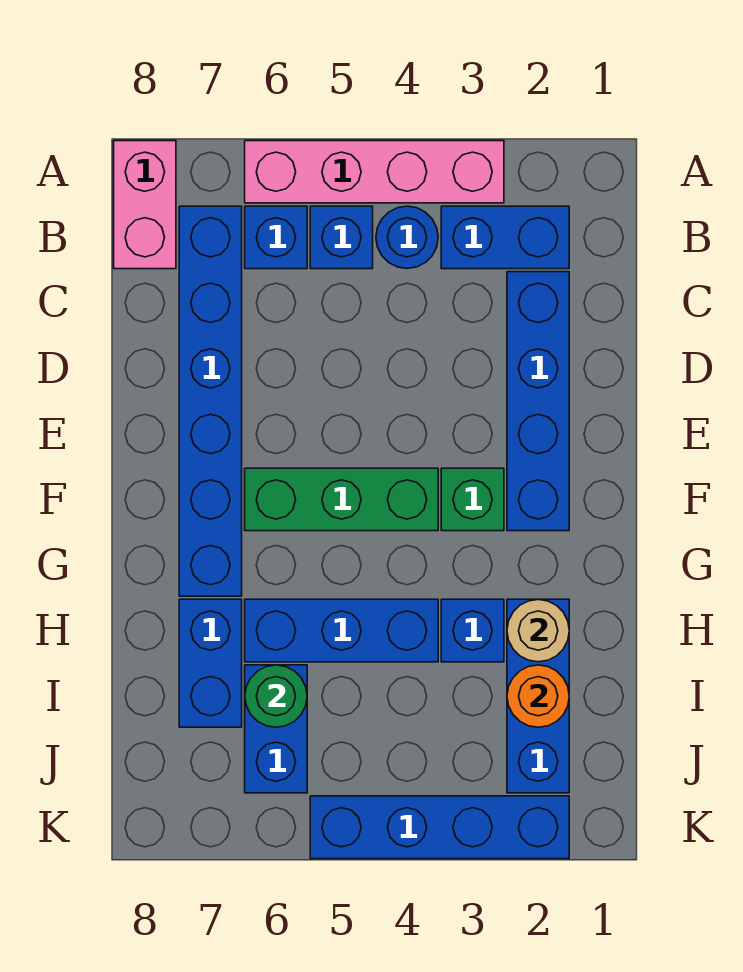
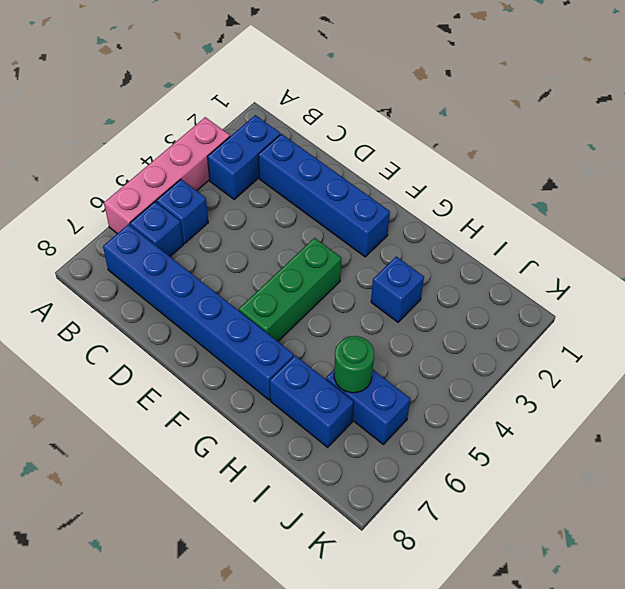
none -> pink 1x2 brick [114,141,176,269]
none -> blue 1x1 round brick [376,206,438,269]
none -> green 1x1 brick [441,468,504,531]

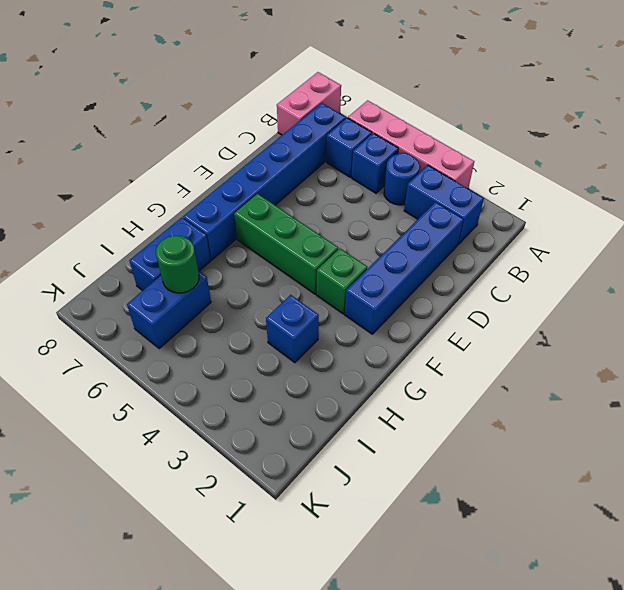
none -> blue 1x3 brick [507,599,569,793]
none -> blue 1x3 brick [245,599,438,662]
none -> blue 1x4 brick [310,796,569,859]

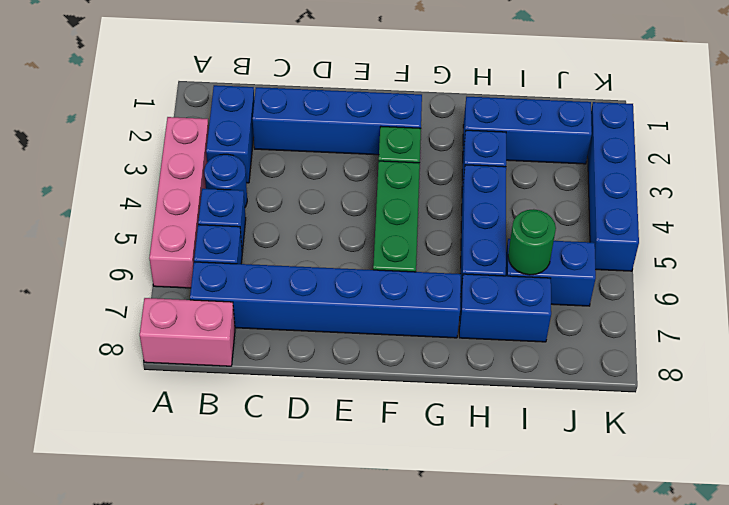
none -> tan 1x1 round brick [507,599,569,662]
none -> orange 1x1 round brick [507,665,569,727]

